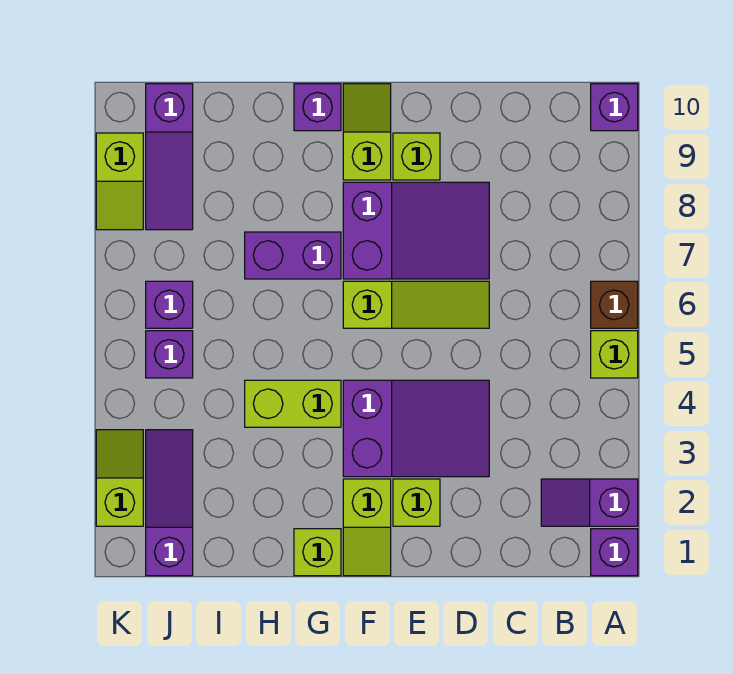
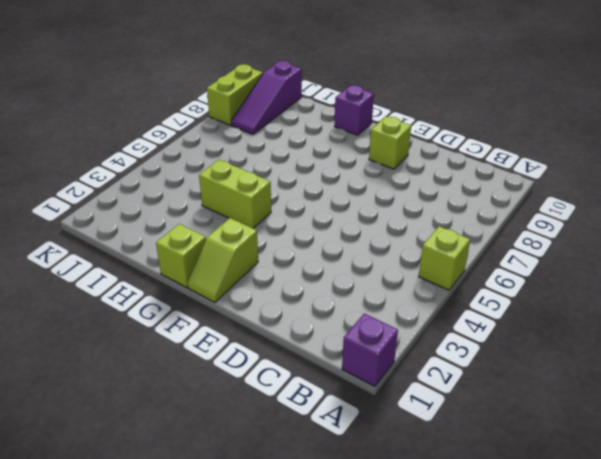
lime 1x2 brick [207,64,263,125] -> lime 1x2 slope [96,133,143,230]
none -> purple 1x2 slope [541,479,638,526]
none -> brown 1x1 brick [591,281,638,328]
none -> purple 1x1 brick [591,84,638,131]

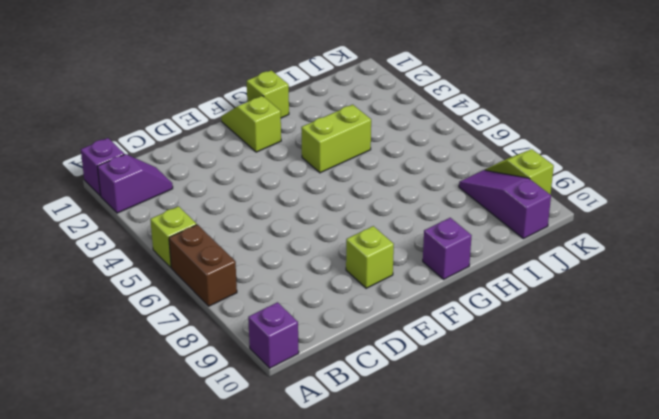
brown 1x2 brick [169,225,237,306] -> brown 1x1 brick [591,281,638,328]
none -> purple 2x3 slope [343,380,489,477]
none -> lime 1x3 slope [343,281,489,328]
none -> purple 2x3 slope [343,182,489,279]

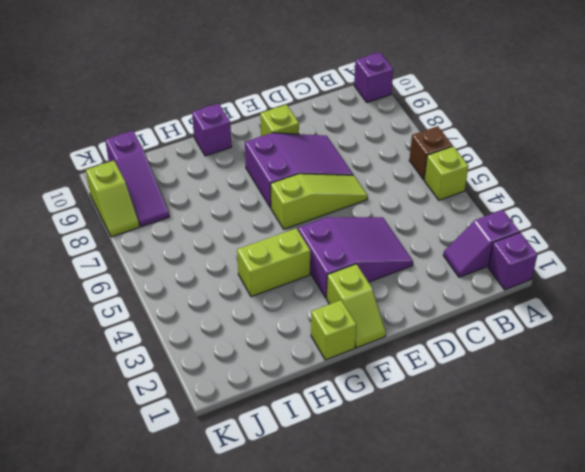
none -> lime 1x1 brick [393,479,440,526]
none -> lime 1x2 slope [343,84,391,180]
none -> purple 1x2 brick [245,232,341,279]

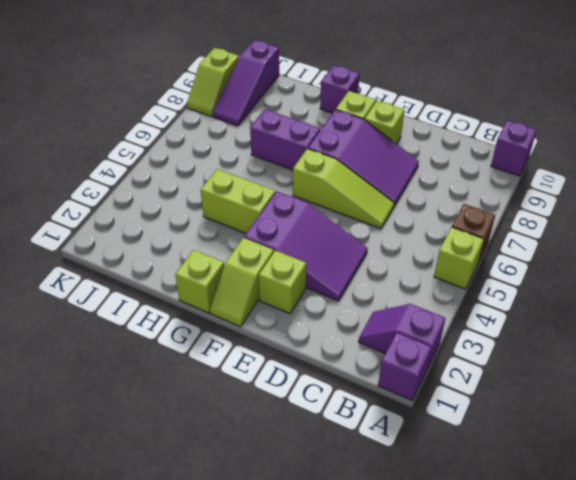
none -> purple 1x3 slope [146,430,193,576]
none -> purple 1x1 brick [146,331,193,378]
none -> purple 1x1 brick [146,281,193,328]

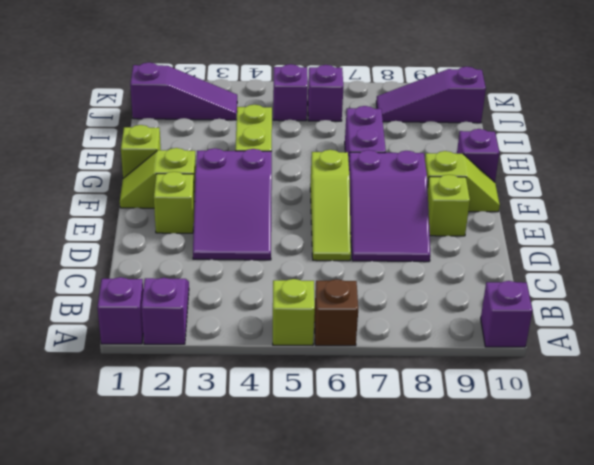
none -> lime 1x2 slope [96,430,143,526]
none -> lime 1x2 slope [96,133,143,230]

